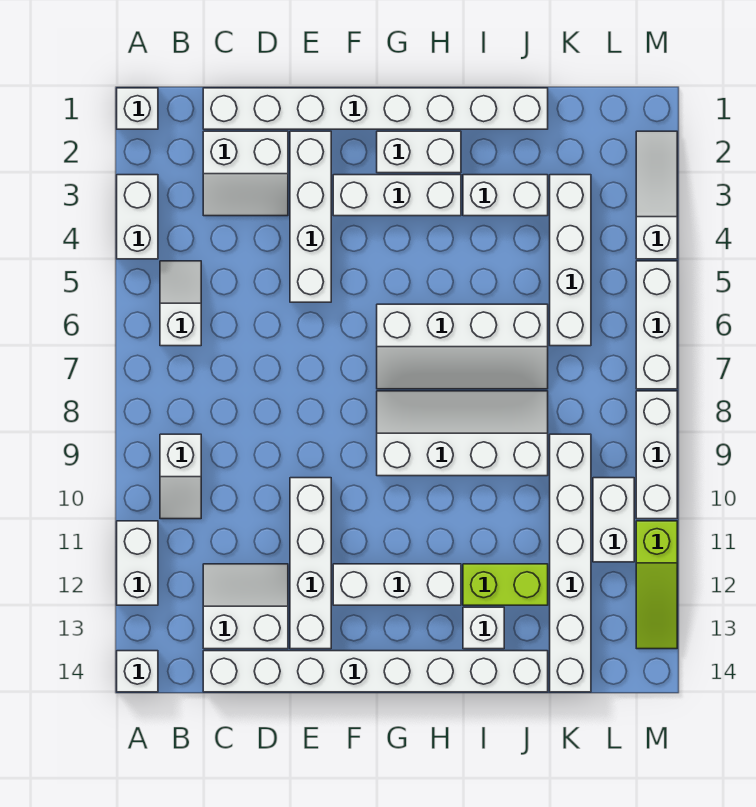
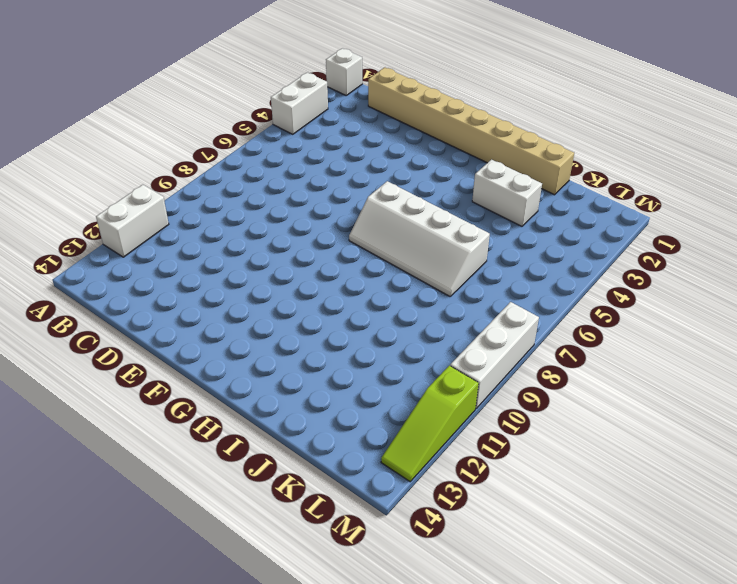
tan 1x8 brick [368,67,574,195] -> white 1x8 brick [203,88,548,129]
none -> white 1x1 brick [117,651,158,692]
none -> white 1x2 slope [160,261,201,346]
none -> white 1x2 slope [160,434,201,519]

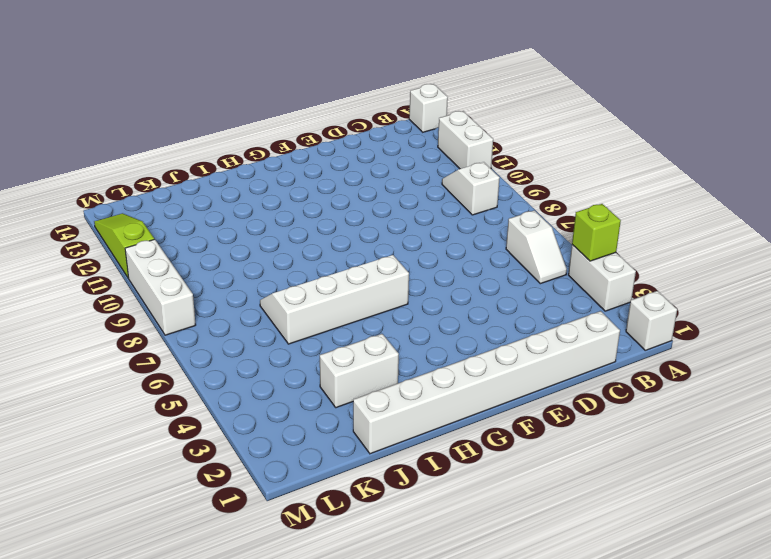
lime 1x1 brick [572,204,621,261] -> none
none -> white 2x2 slope [203,131,288,216]
none -> white 2x2 slope [203,564,288,649]
none -> white 1x8 brick [203,651,548,692]

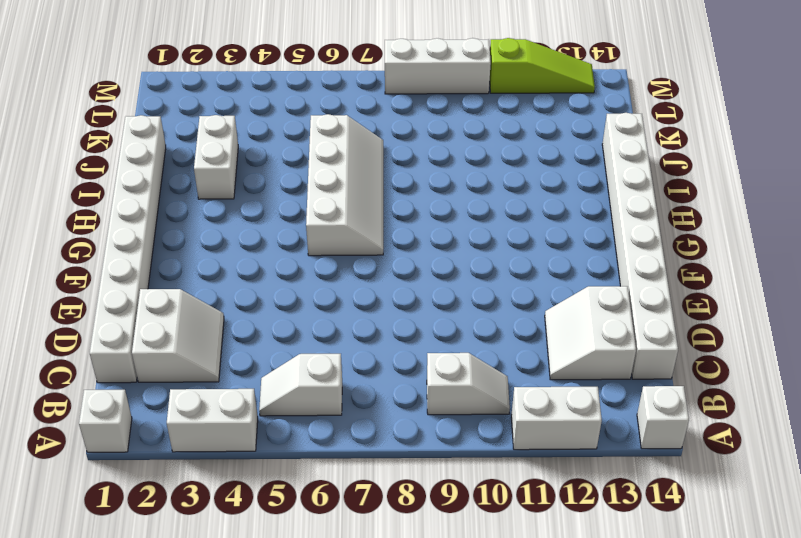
none -> white 1x4 brick [290,131,331,302]
none -> white 1x4 brick [290,478,331,649]
none -> white 1x3 brick [333,175,461,216]

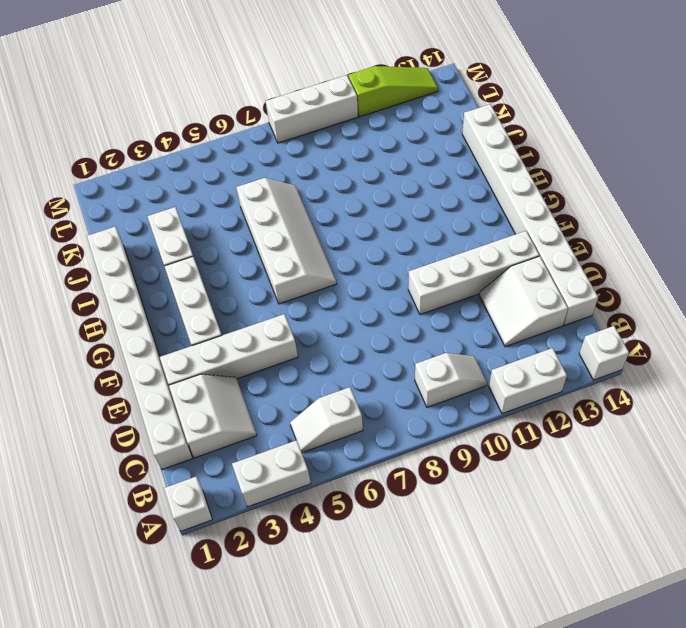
none -> white 1x3 brick [333,564,461,605]
none -> white 1x2 brick [377,131,461,173]
none -> white 2x4 slope [377,391,548,476]

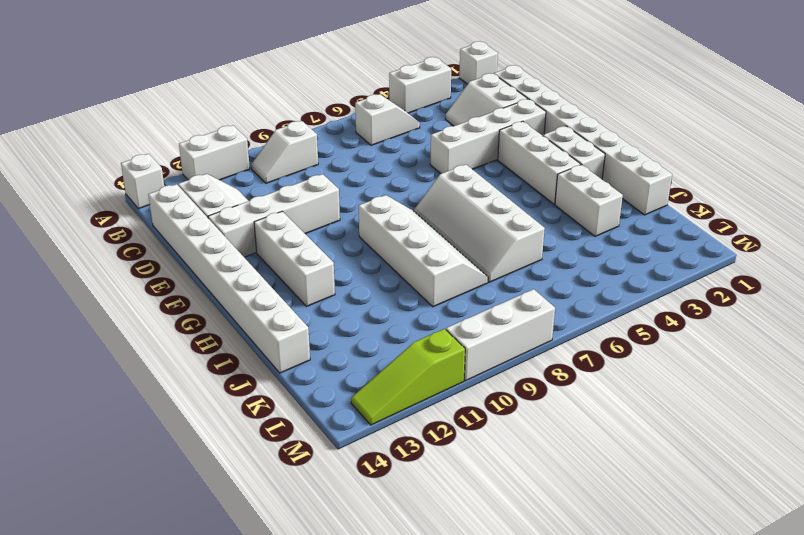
none -> lime 1x2 brick [463,564,548,605]
none -> white 1x1 brick [463,607,504,649]
none -> white 1x4 brick [550,175,591,346]

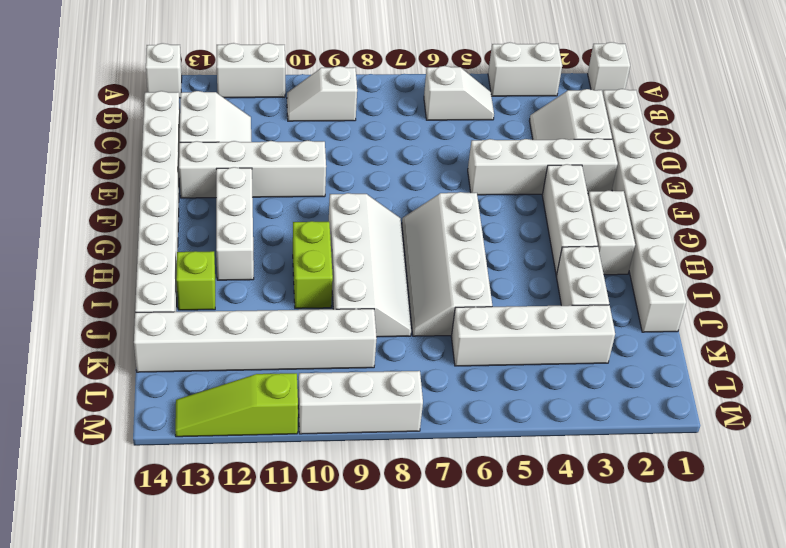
lime 1x2 brick [293,221,333,308] -> lime 1x2 brick moved to [463,564,548,605]
lime 1x1 brick [176,251,215,310] -> white 1x1 brick [463,607,504,649]
none -> white 1x2 brick [593,478,634,562]
none -> white 1x3 slope [636,131,677,259]
none -> white 1x3 brick [636,261,677,389]

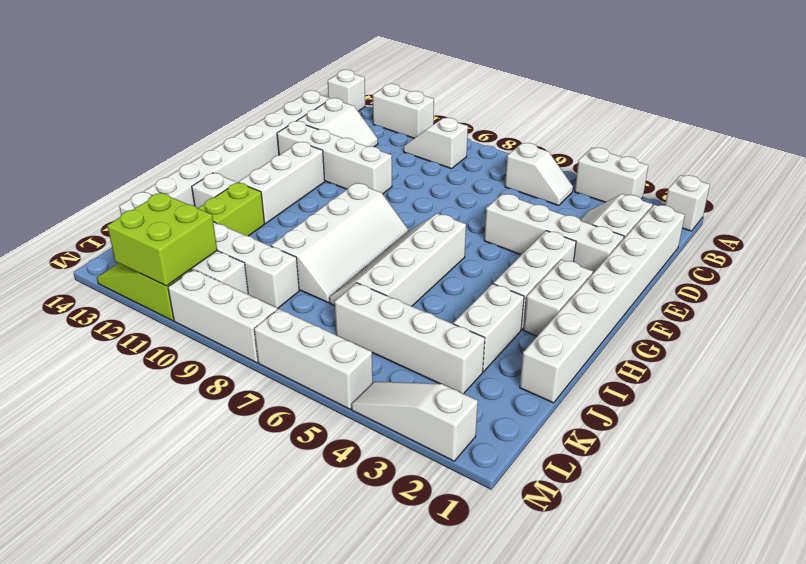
lime 2x2 brick [107,193,217,286] -> none
white 1x3 slope [351,382,478,461] -> white 1x3 slope turned to [636,131,677,259]

